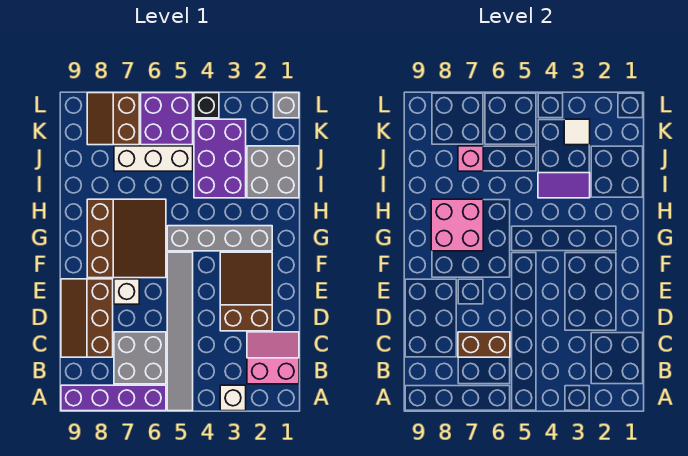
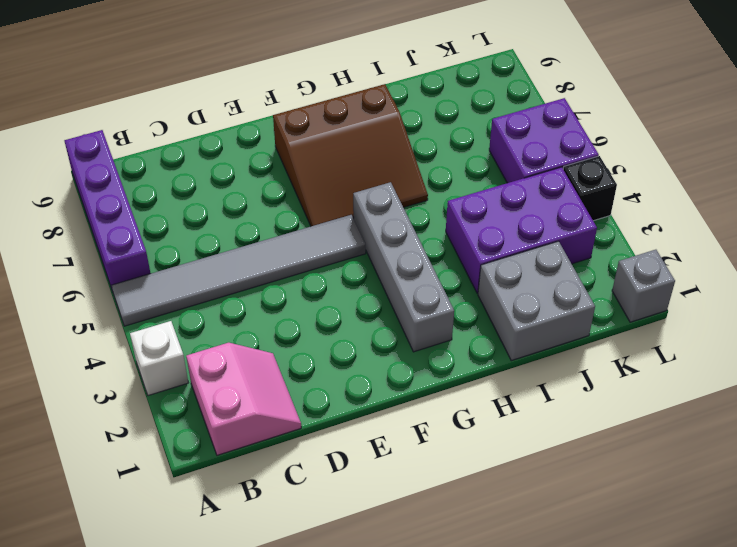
none -> grey 2x2 brick [114,332,166,384]
none -> brown 2x3 slope [61,279,113,357]
none -> brown 2x3 slope [220,252,272,331]

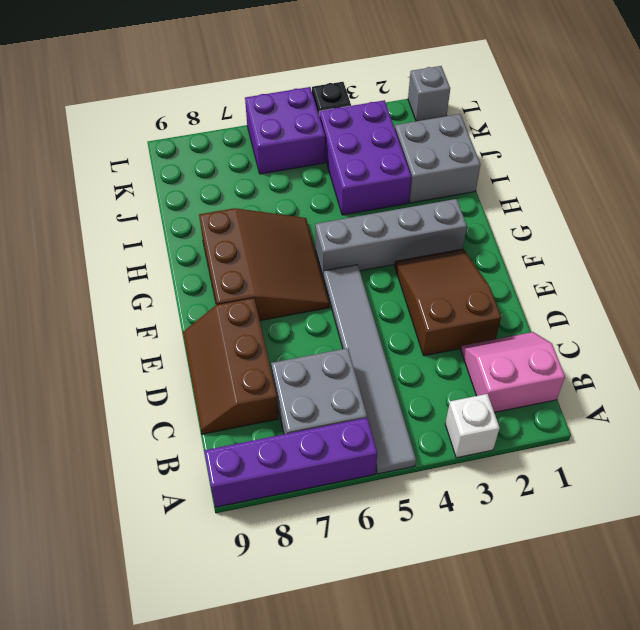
none -> white 1x1 brick [114,279,139,304]
none -> white 1x3 brick [114,146,193,171]
none -> brown 2x2 slope [87,93,139,145]

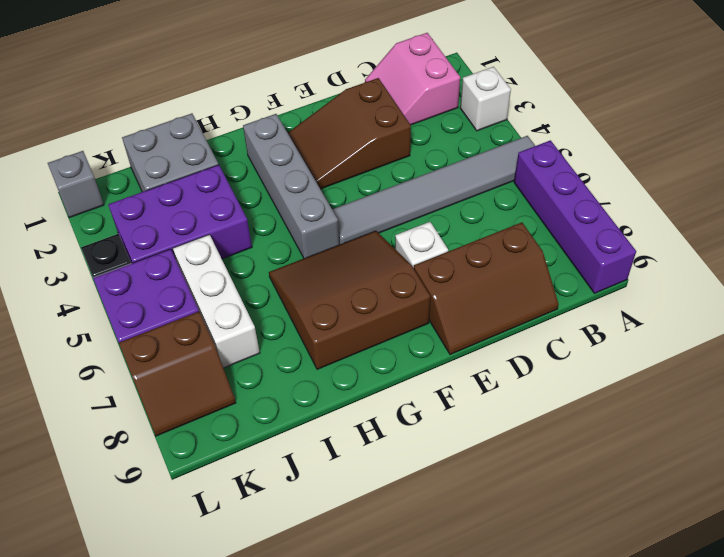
none -> grey 2x2 brick [114,332,166,384]
none -> brown 1x2 brick [458,332,510,357]
none -> pink 2x2 brick [431,199,483,251]

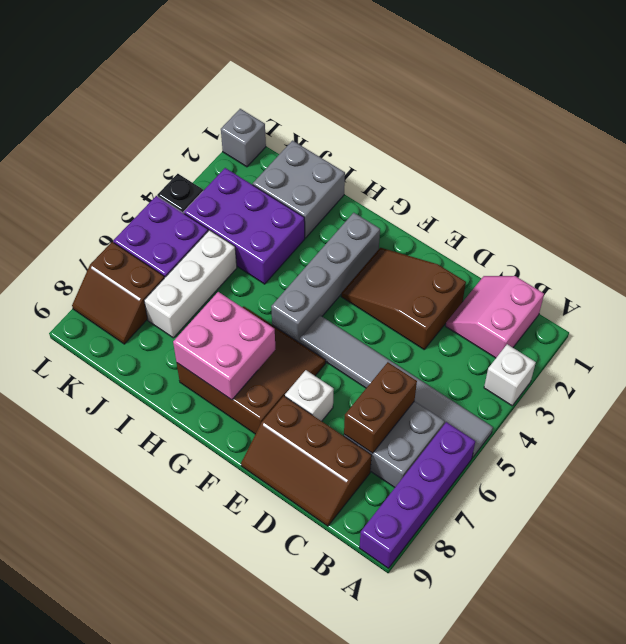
none -> purple 1x2 tile [538,173,590,198]
none -> pink 1x1 brick [458,146,483,171]
none -> white 1x1 tile [564,119,590,145]

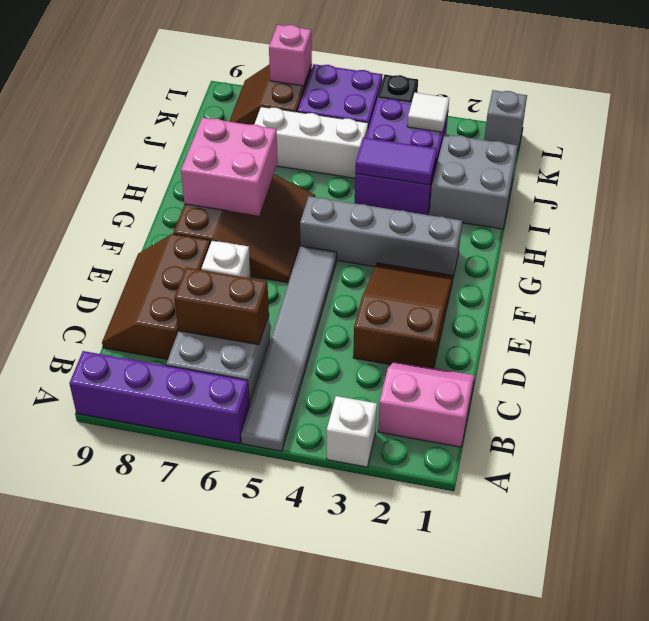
pink 1x1 brick [269,25,312,86] -> pink 1x1 brick moved to [458,146,483,171]

